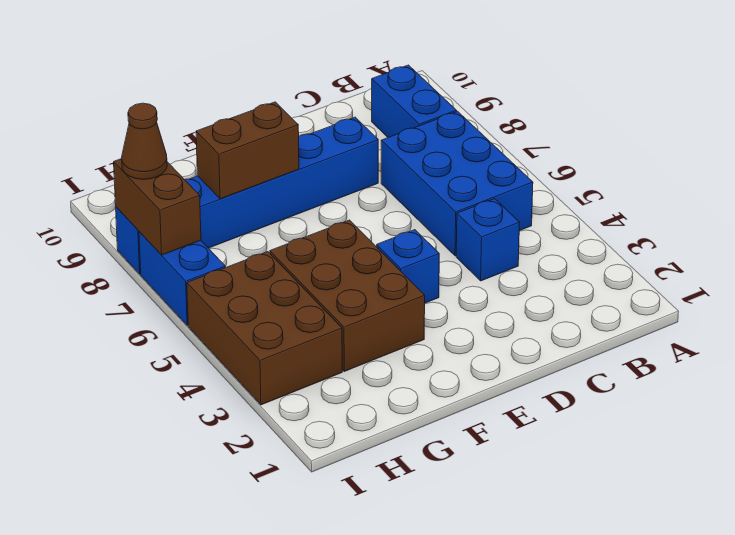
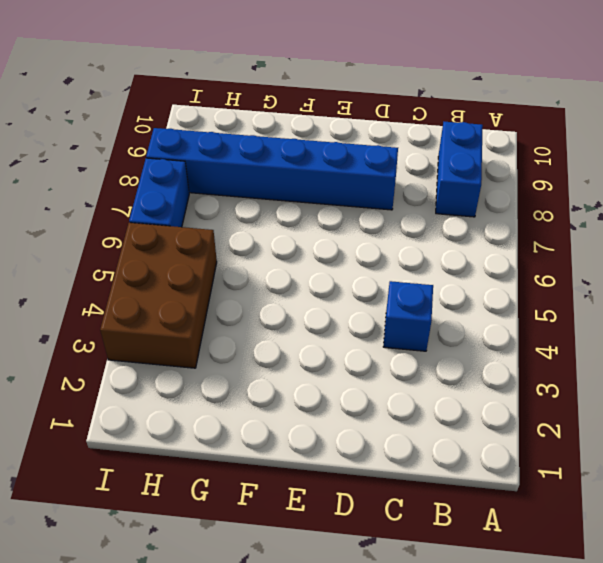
none -> blue 2x3 brick [381,111,533,256]
none -> blue 1x1 brick [377,230,439,303]

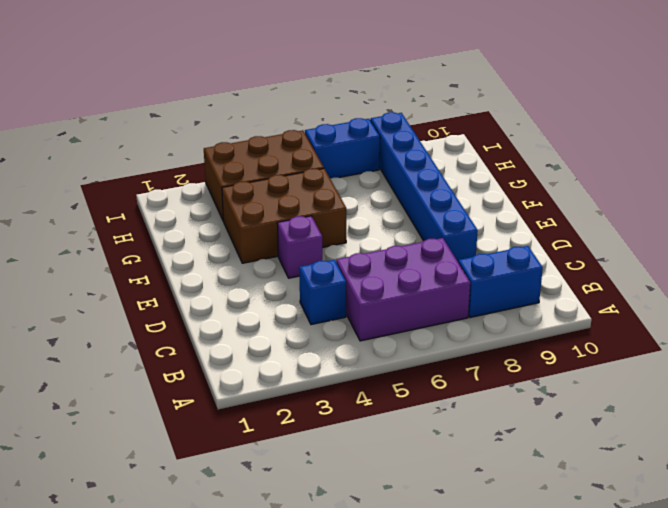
purple 2x3 brick [336,238,470,341] -> blue 2x3 brick [381,111,533,256]
purple 1x1 brick [277,216,322,278] -> blue 1x1 brick [377,230,439,303]
none -> brown 1x2 brick [196,102,299,199]
none -> brown 1x2 brick [114,159,201,255]

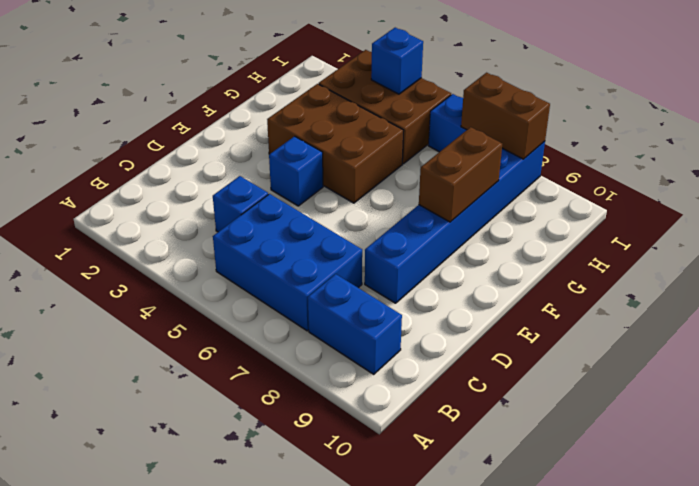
blue 1x1 brick [371,28,423,94] -> none
none -> brown 1x1 cone [122,103,167,179]

